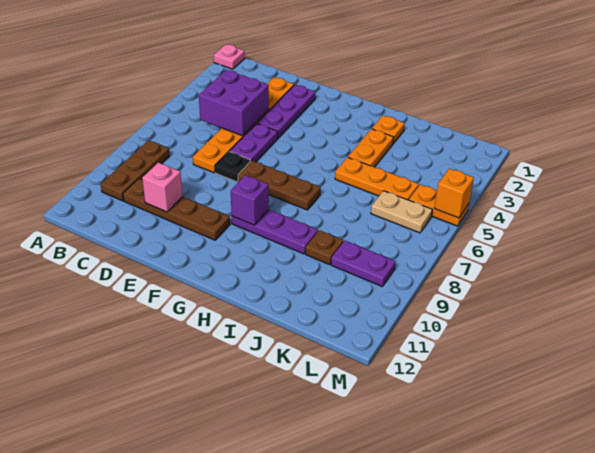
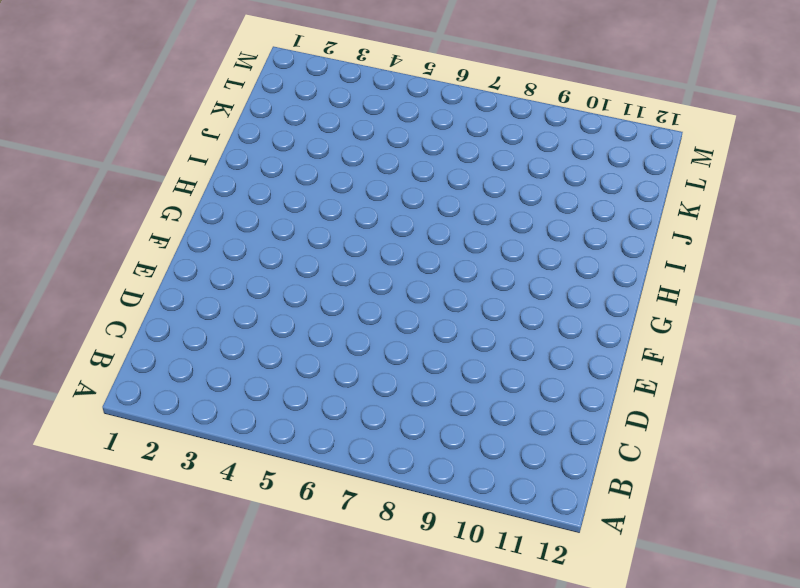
none -> pink 1x1 plate [214,44,245,69]
none -> brown 1x3 plate [101,140,170,201]
none -> brown 1x4 plate [123,179,230,240]

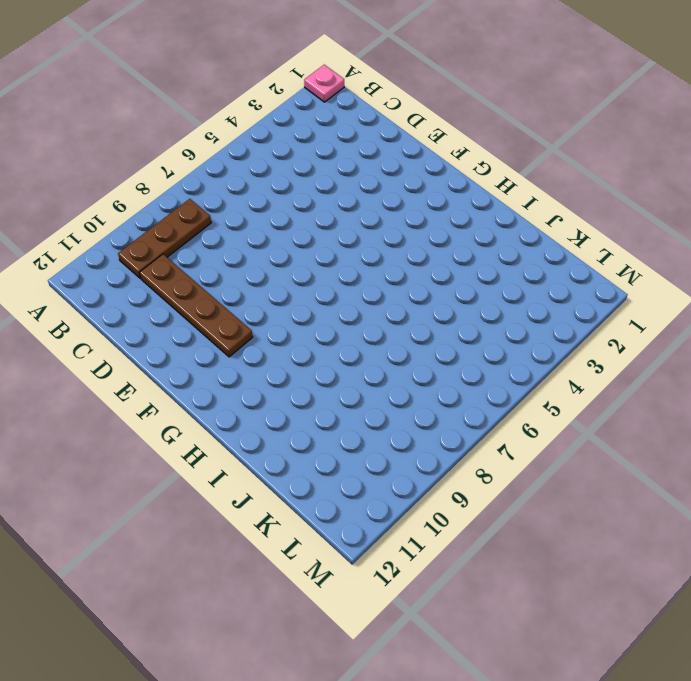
none -> orange 1x6 plate [193,77,294,173]
none -> purple 1x3 plate [257,85,315,138]
none -> purple 1x2 plate [230,124,278,162]

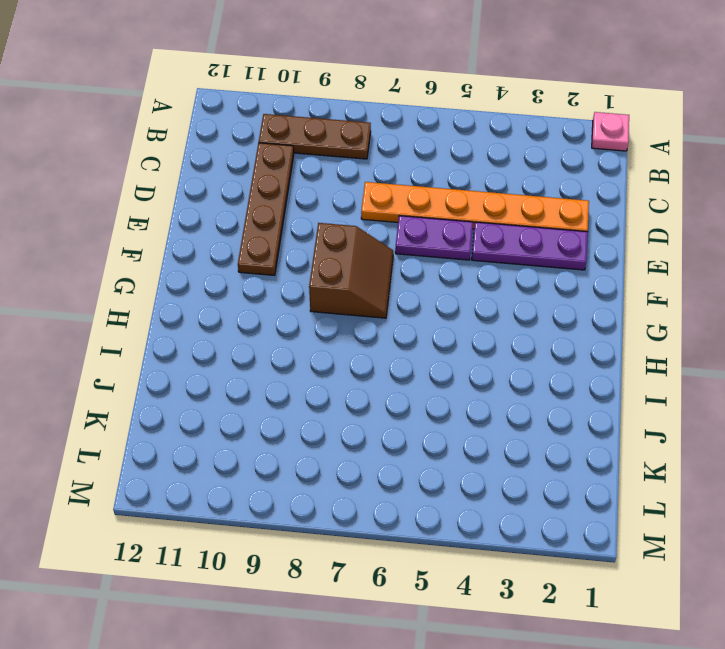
brown 2x2 slope [309,223,393,318] -> brown 1x3 plate [238,160,321,210]
none -> black 1x1 plate [215,152,250,182]
none -> purple 1x3 plate [232,210,318,254]
none -> orange 1x1 plate [372,115,405,143]

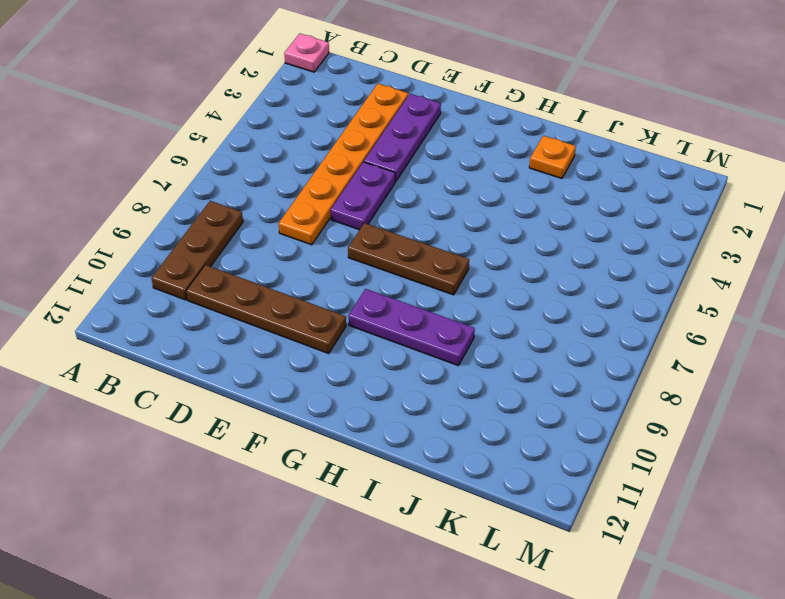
none -> black 1x1 plate [215,152,250,182]
none -> orange 1x2 plate [348,129,393,167]
none -> orange 1x3 plate [335,157,419,200]

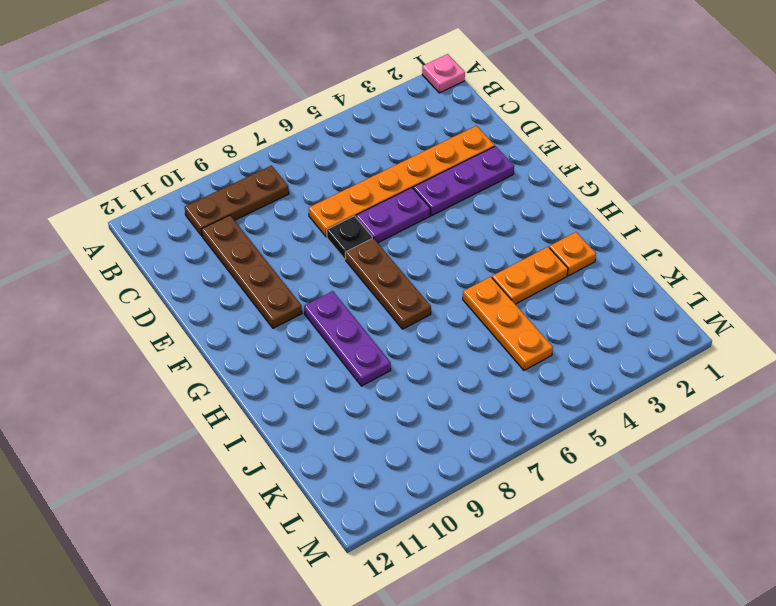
none -> brown 1x1 plate [306,230,343,265]
none -> tan 1x2 plate [371,191,432,233]
none -> purple 1x2 plate [331,241,396,286]

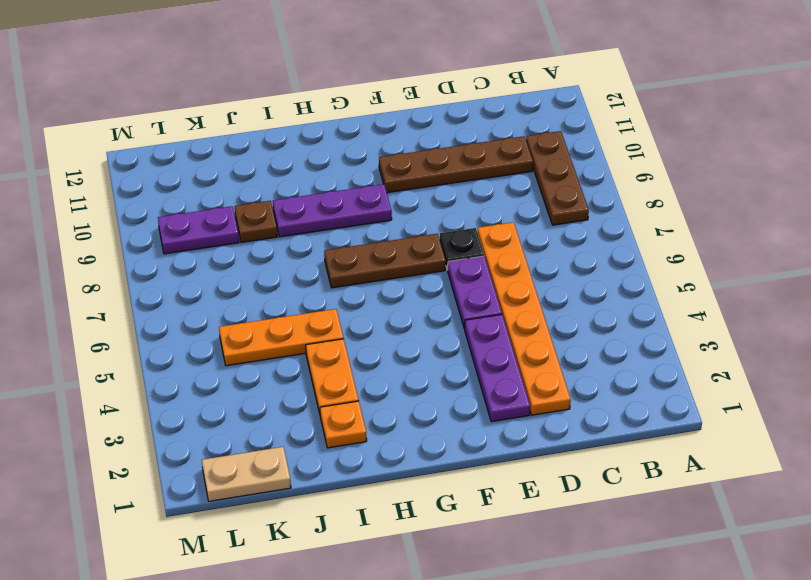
tan 1x2 plate [202,447,291,501] -> tan 1x2 plate moved to [371,191,432,233]
none -> pink 1x1 plate [214,44,245,69]
none -> orange 1x2 plate [409,184,469,226]
none -> purple 2x2 brick [199,70,269,136]

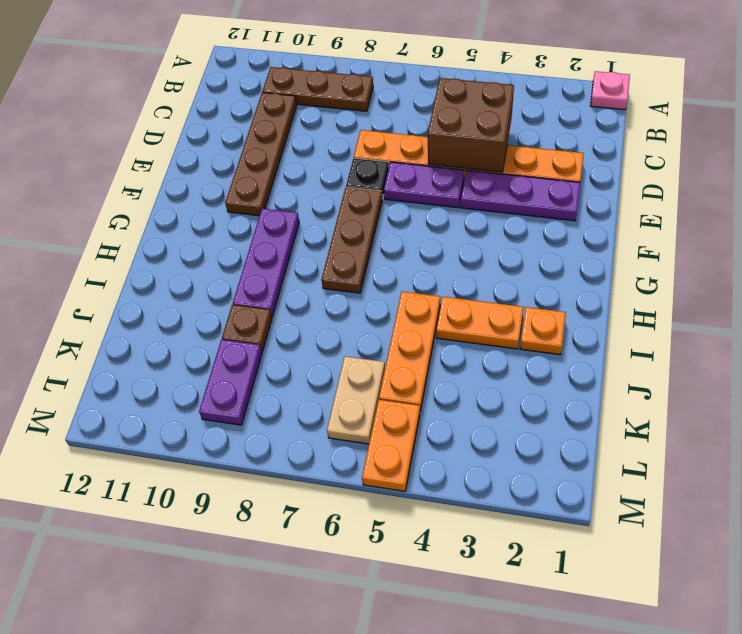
brown 2x2 brick [428,78,514,172] -> purple 2x2 brick [199,70,269,136]
none -> pink 1x1 brick [142,163,183,212]
none -> purple 1x1 brick [231,175,269,225]
none -> orange 1x1 brick [434,168,474,218]

